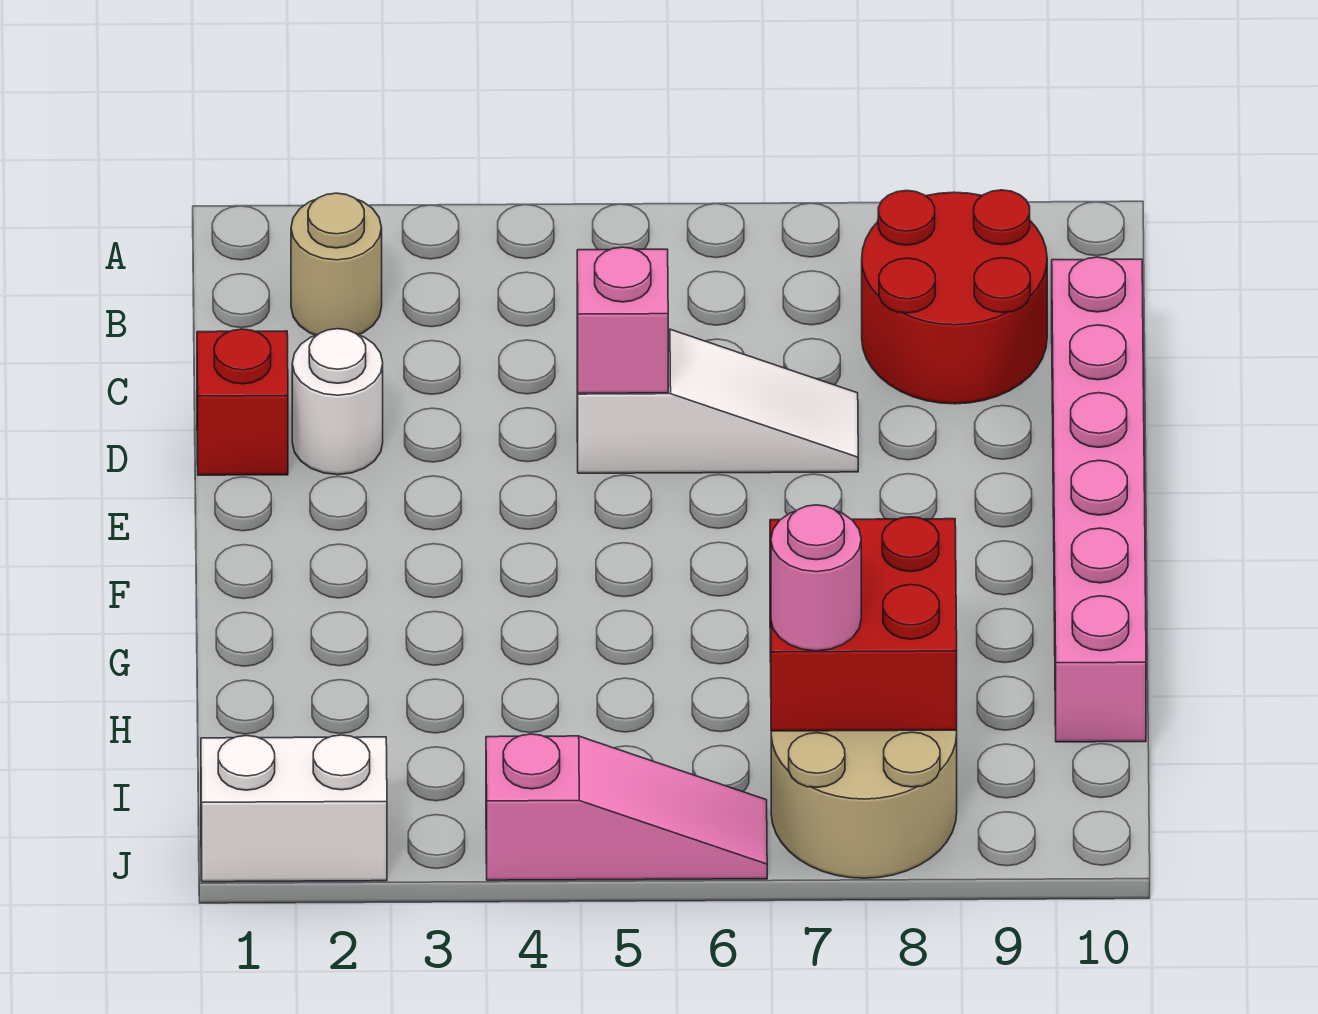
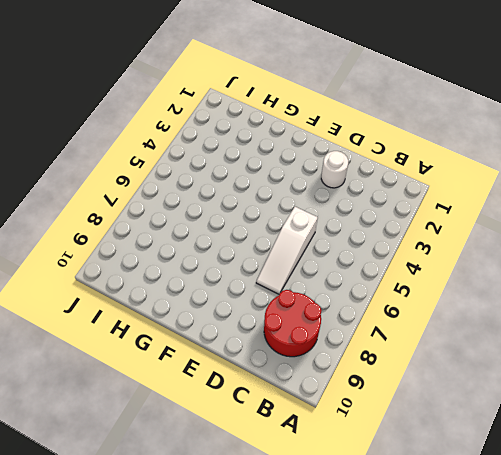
none -> tan 1x1 round brick [291,193,382,335]
none -> pink 1x6 brick [1052,257,1146,742]
none -> red 1x1 brick [197,329,288,475]

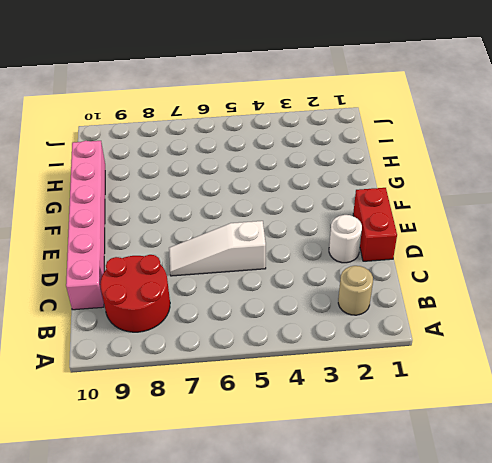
red 1x2 brick [353,188,397,261] -> red 1x1 brick [197,329,288,475]
none -> tan 2x2 round brick [771,730,957,878]
none -> white 1x2 brick [201,735,387,882]
none -> pink 1x3 slope [486,734,767,880]

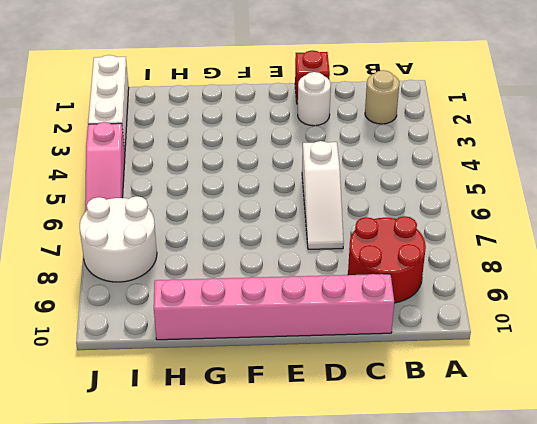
white 2x2 round brick [80,196,157,282] -> tan 2x2 round brick [771,730,957,878]
white 1x3 brick [88,55,129,149] -> white 1x2 brick [201,735,387,882]
none -> pink 1x1 brick [577,247,668,393]
none -> red 2x2 brick [770,517,957,731]
none -> pink 1x1 round brick [771,505,861,651]

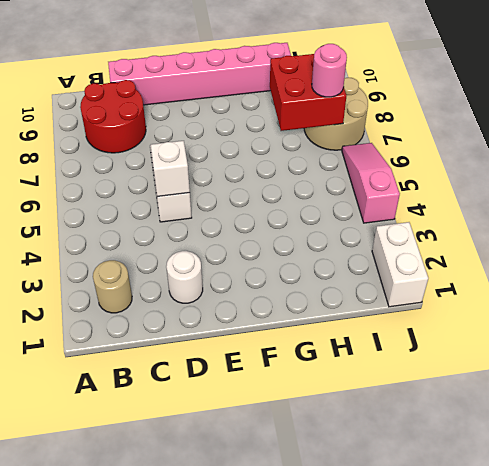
white 1x1 brick [151,141,190,197] -> pink 1x1 brick [577,247,668,393]
none -> red 1x1 brick [197,329,288,475]

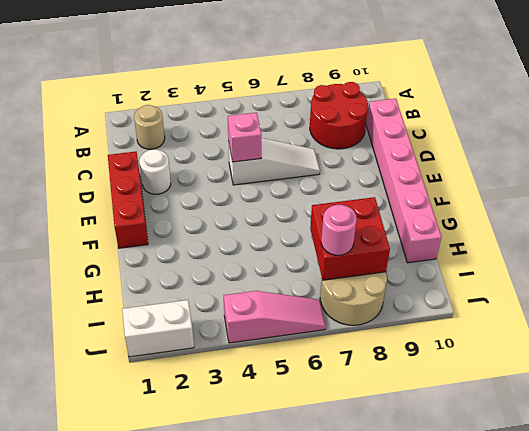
red 1x3 brick [108,152,148,248] -> red 1x1 brick [197,329,288,475]

